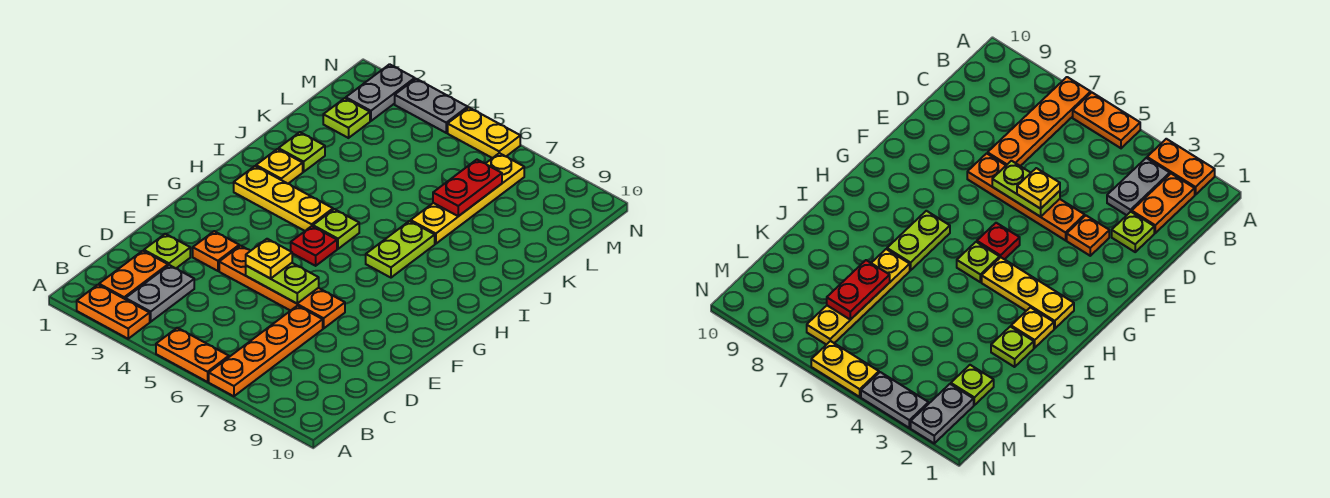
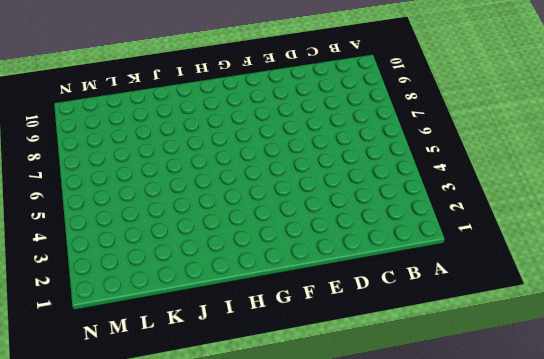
none -> orange 1x2 plate [77,285,150,339]
none -> orange 1x2 plate [156,328,229,382]
none -> orange 1x4 plate [209,306,323,396]

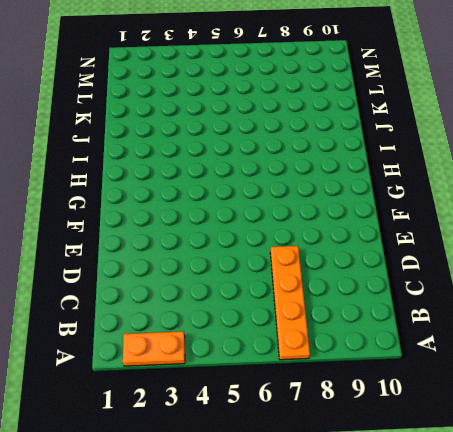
none -> orange 1x2 plate [156,328,229,382]
none -> orange 1x2 plate [99,251,168,299]
none -> grey 1x2 plate [125,265,194,322]

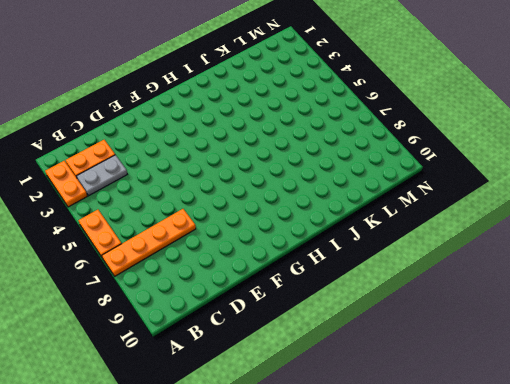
none -> lime 1x1 plate [144,234,190,268]
none -> orange 1x1 plate [193,231,239,271]
none -> orange 1x4 plate [219,246,345,328]

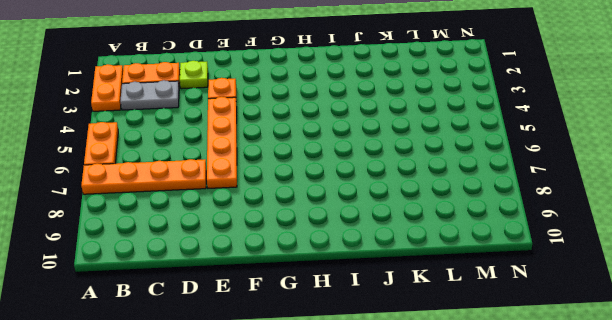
none -> red 1x1 plate [291,226,337,266]
none -> yellow 1x3 plate [234,166,333,231]
none -> lime 1x1 plate [313,209,359,249]

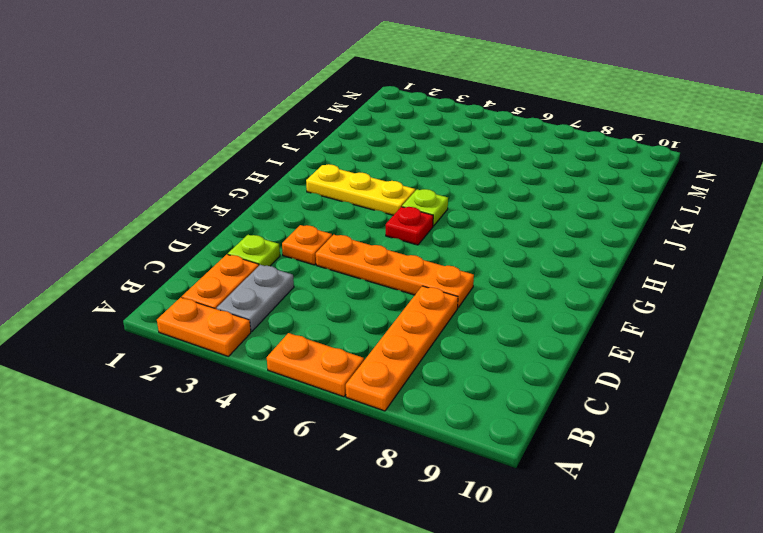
none -> lime 1x2 plate [366,221,435,278]
none -> yellow 1x1 plate [256,149,303,184]
none -> lime 1x1 plate [279,132,325,172]

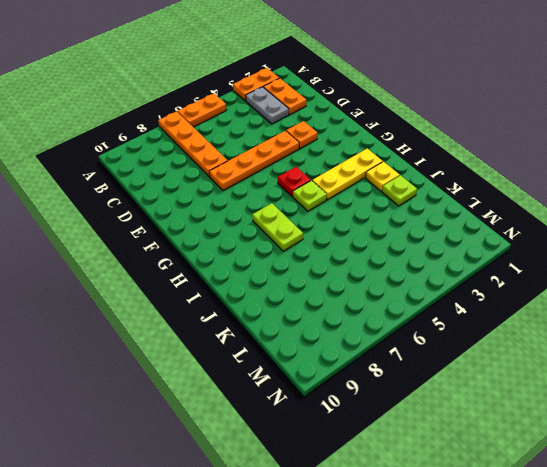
none -> lime 1x1 plate [144,234,190,268]
none -> yellow 1x4 plate [411,153,524,244]
none -> lime 1x1 plate [323,98,370,138]

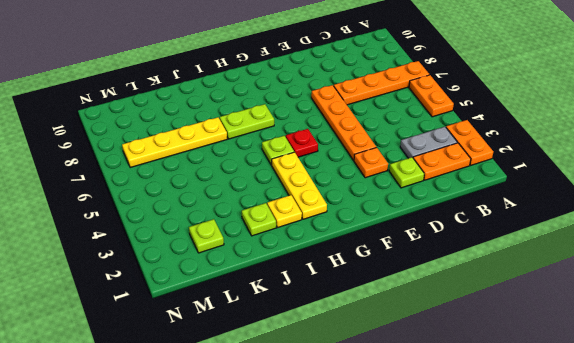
none -> grey 1x2 plate [346,64,415,121]
none -> grey 1x2 plate [395,79,468,133]
none -> yellow 1x2 plate [448,108,520,158]

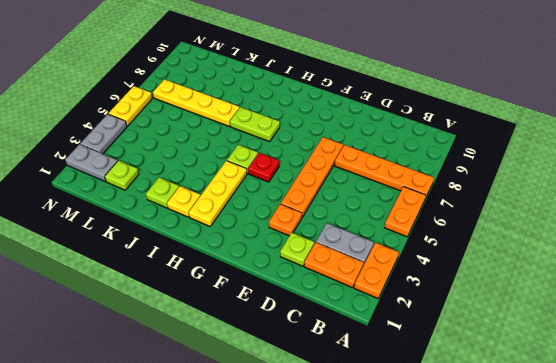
none -> lime 1x2 plate [246,263,319,303]
none -> red 1x2 plate [433,160,502,216]
none -> yellow 1x1 plate [246,239,292,279]

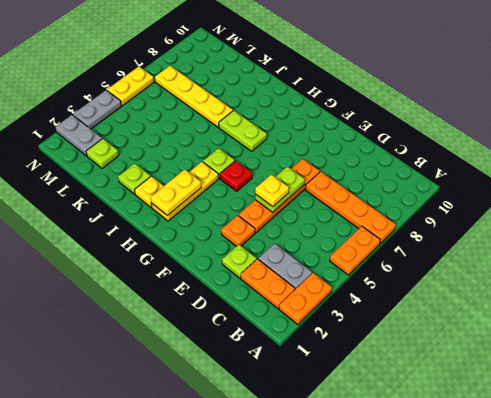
yellow 1x2 plate [151,169,201,215] -> none
none -> red 1x2 plate [433,160,502,216]

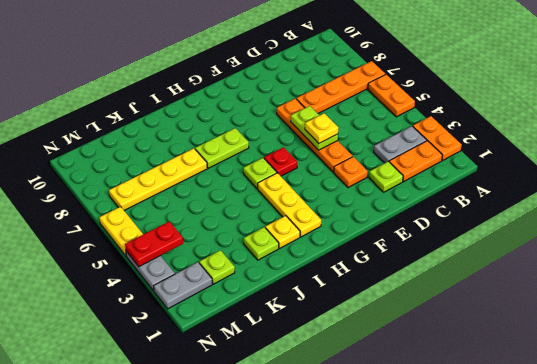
red 1x2 plate [125,221,183,267] -> red 1x2 plate moved to [433,160,502,216]

